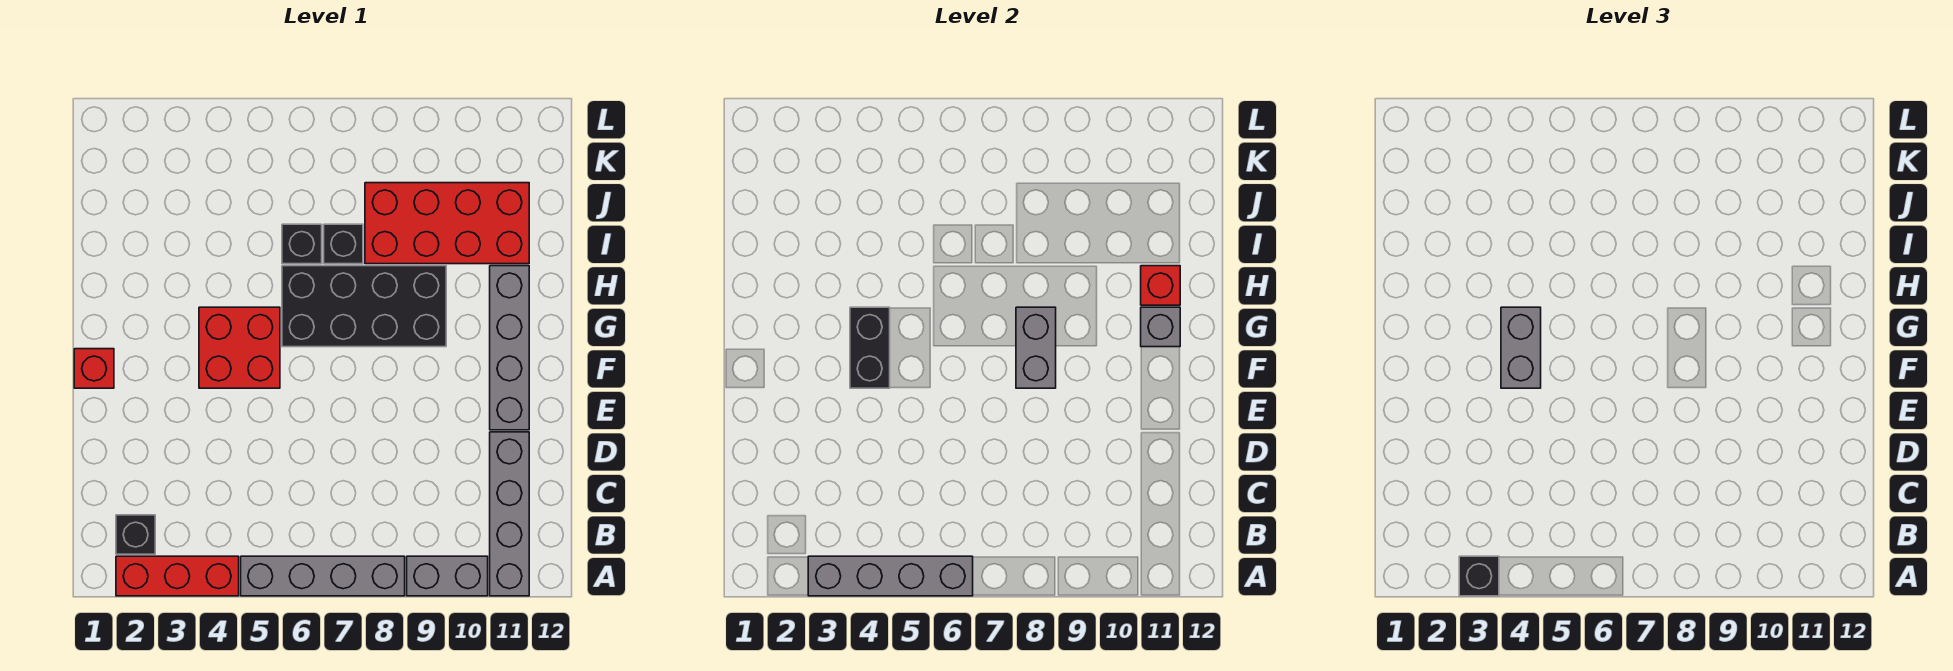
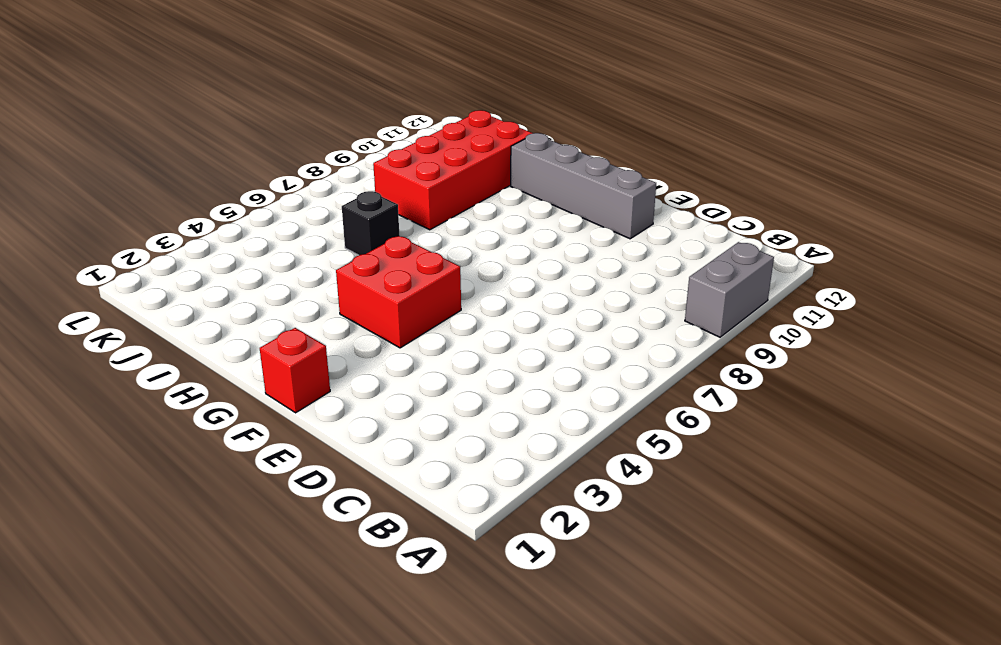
none -> red 1x3 brick [116,556,239,596]
none -> grey 1x4 brick [241,556,405,596]
none -> grey 1x4 brick [490,432,529,596]

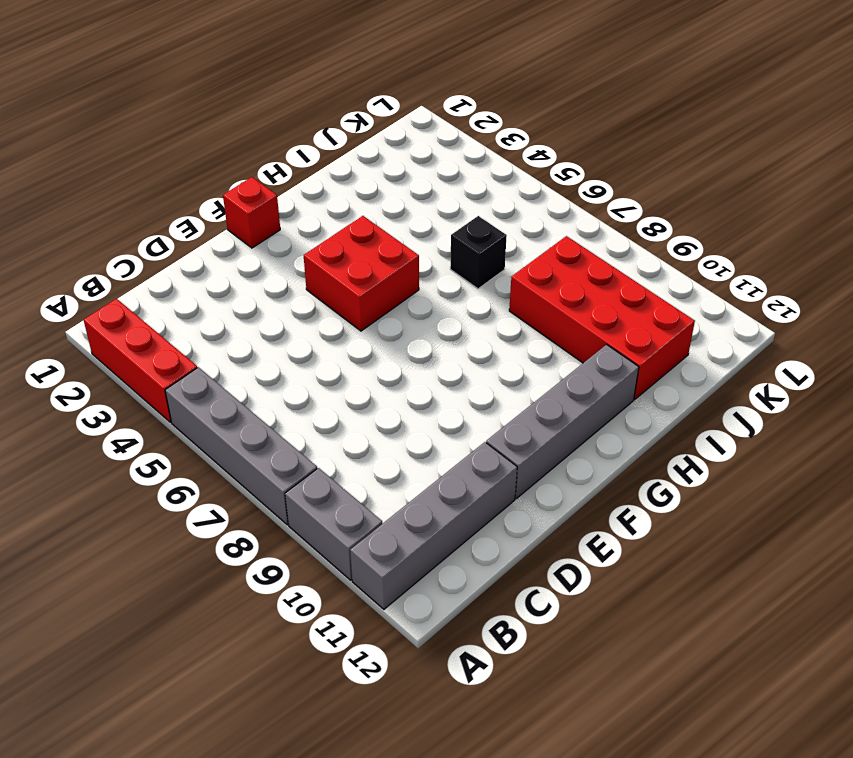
none -> black 1x1 brick [116,515,155,554]
none -> black 2x4 brick [282,266,446,347]
none -> black 1x1 brick [324,224,363,264]

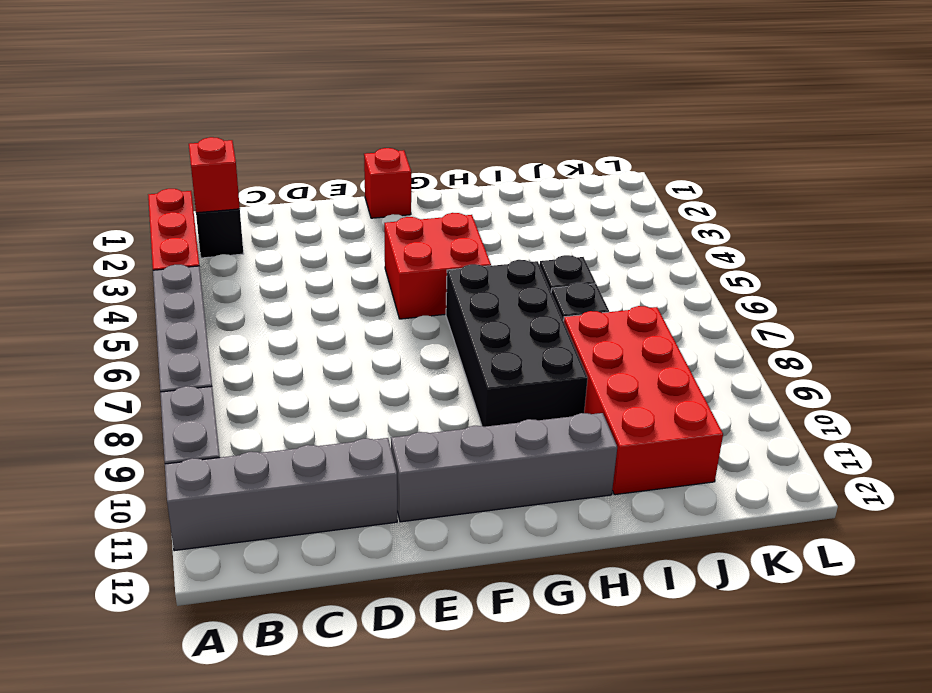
red 1x1 brick [189,137,240,213] -> red 1x1 brick moved to [1141,266,1180,305]
none -> grey 1x4 brick [808,556,973,596]
none -> black 1x2 brick [850,307,890,388]
none -> grey 1x2 brick [1016,307,1056,388]

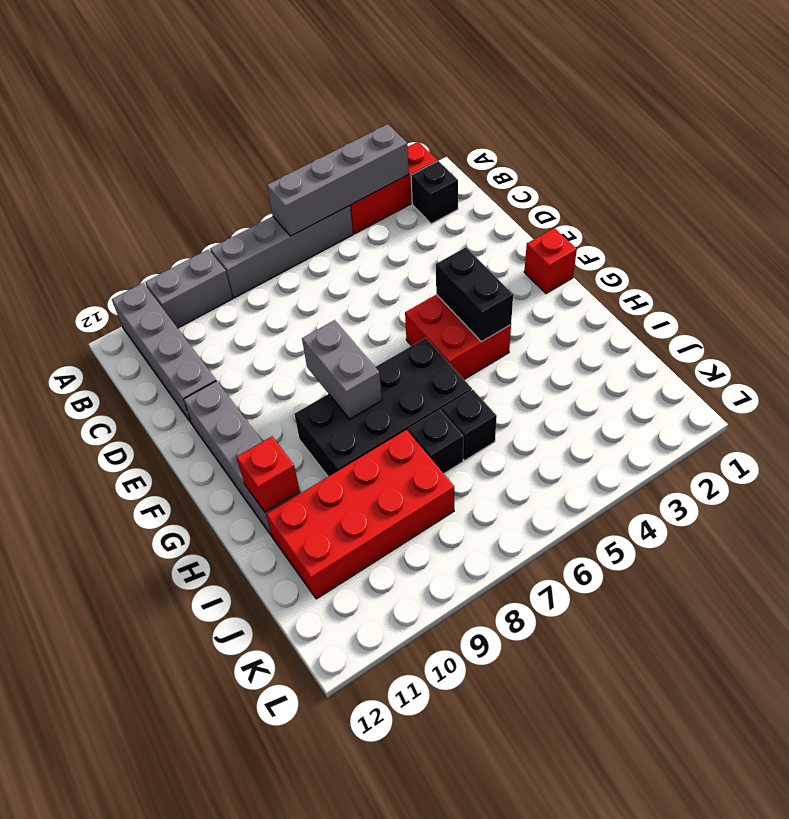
none -> grey 1x1 brick [1141,307,1180,347]
none -> black 1x1 brick [1459,556,1499,596]
none -> grey 1x2 brick [1501,307,1541,388]

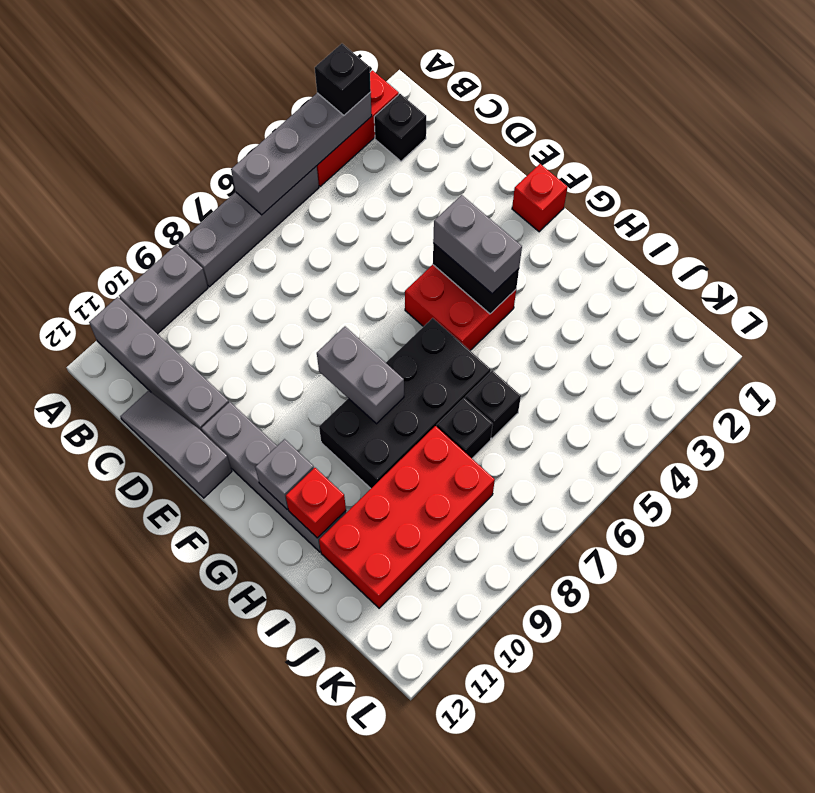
grey 1x3 slope [120,391,232,498] -> none

